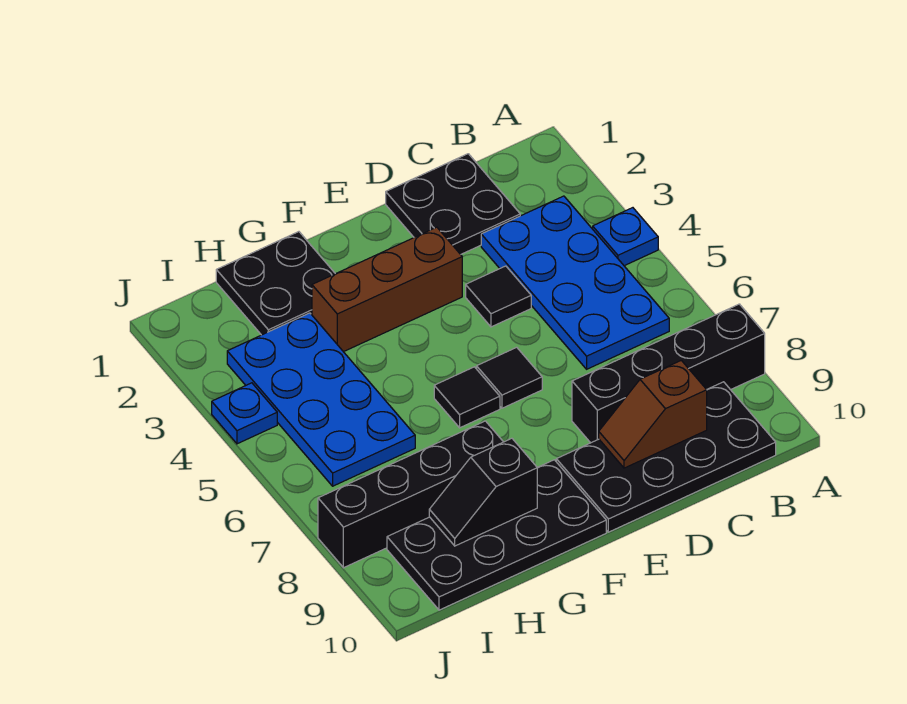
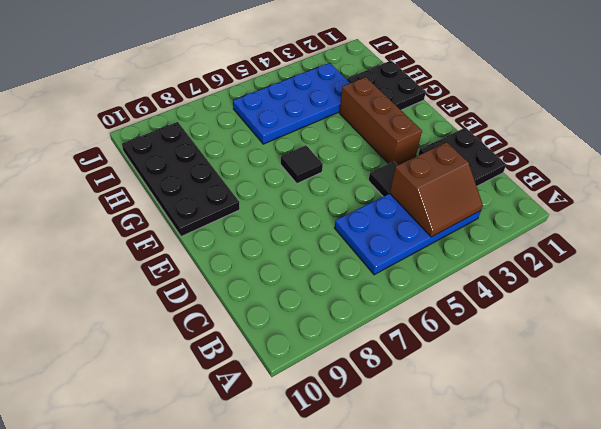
brown 2x2 slope [390,142,483,237] -> none
none -> blue 1x1 plate [593,208,658,266]
none -> black 1x4 brick [572,304,765,443]
none -> black 2x4 plate [556,382,776,532]

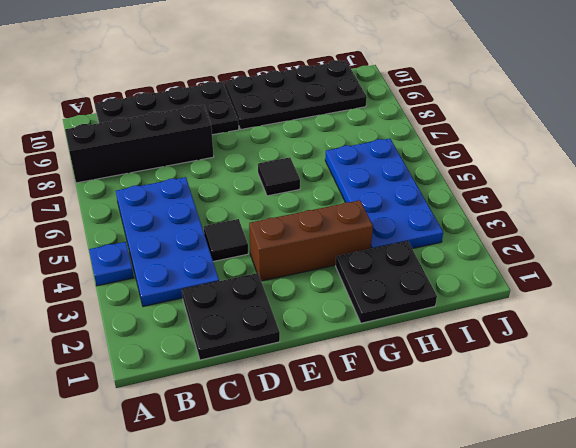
none -> black 1x1 tile [477,347,542,408]
none -> black 1x4 brick [318,421,503,568]
none -> blue 1x1 plate [212,383,277,444]

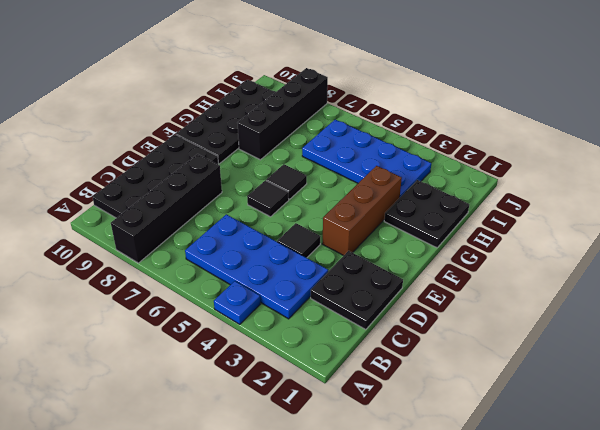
none -> blue 1x1 plate [212,383,277,444]
none -> brown 1x2 slope [599,360,707,468]
none -> black 1x2 slope [429,438,537,546]

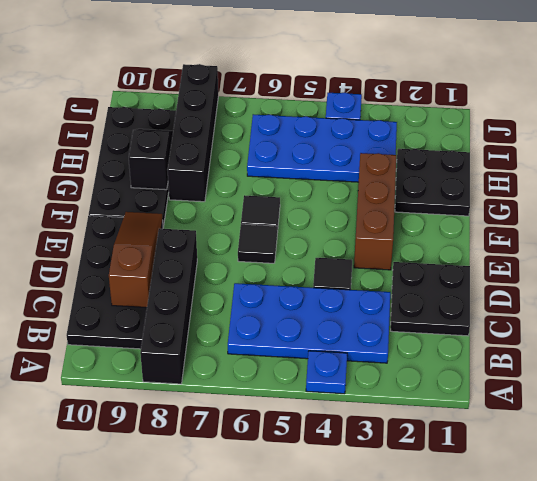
brown 1x3 slope [109,212,163,308] -> brown 1x2 slope [599,360,707,468]

